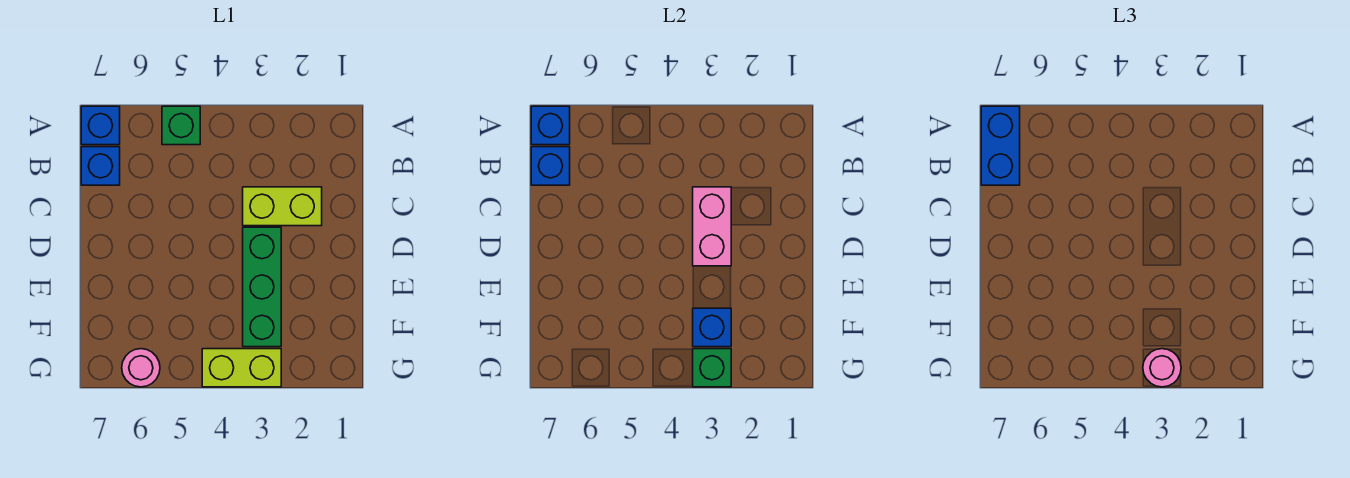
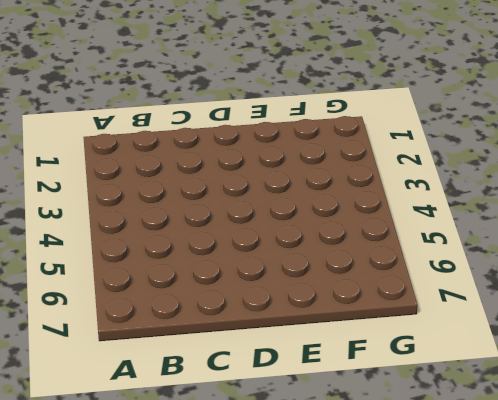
none -> green 1x1 brick [162,106,200,145]
none -> blue 1x1 brick [81,106,120,145]
none -> blue 1x1 brick [81,147,120,185]

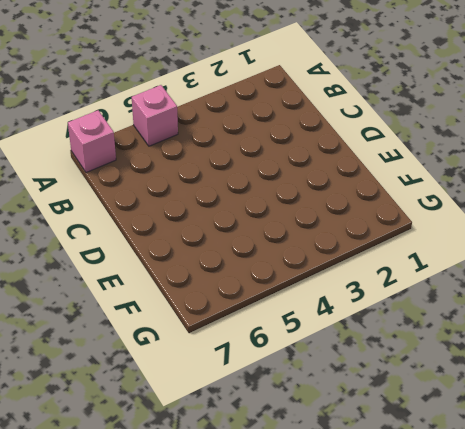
pink 1x1 brick [132,85,178,146] -> green 1x1 brick [162,106,200,145]
pink 1x1 brick [68,110,116,173] -> blue 1x1 brick [81,106,120,145]
none -> blue 1x1 brick [81,147,120,185]
none -> lime 1x2 brick [243,187,322,226]
none -> green 1x3 brick [243,227,281,347]

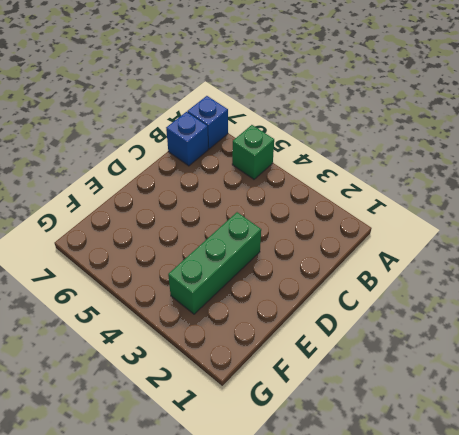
none -> lime 1x2 brick [243,187,322,226]
none -> lime 1x2 brick [202,349,281,387]
none -> pink 1x1 round brick [122,349,160,387]

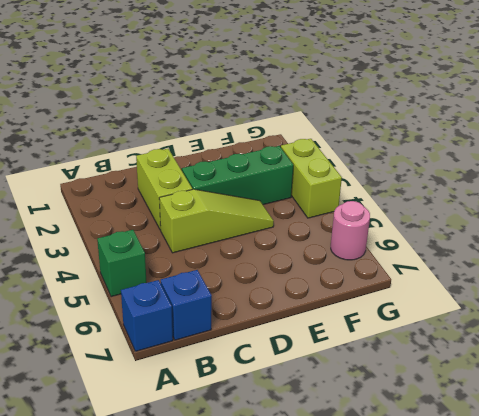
lime 1x3 slope [159,189,274,253] -> none
none -> blue 1x1 brick [531,106,570,145]
none -> blue 1x1 brick [531,147,570,185]
none -> pink 1x2 brick [693,187,731,266]

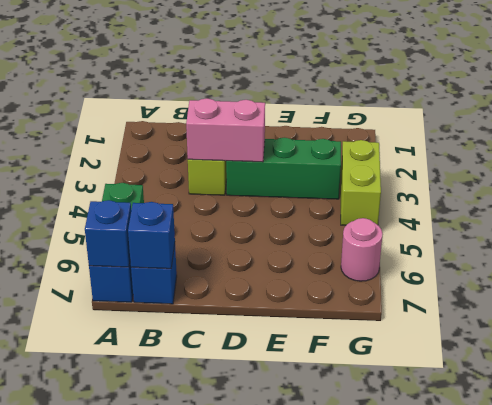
none -> blue 1x1 brick [693,308,731,347]
none -> green 1x1 brick [693,349,731,387]
none -> blue 1x2 brick [981,106,1020,185]

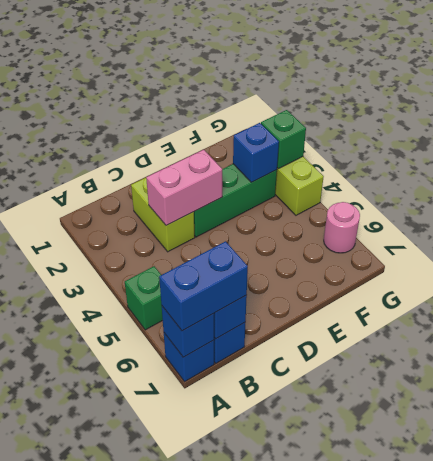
none -> pink 1x1 round brick [1143,349,1181,387]

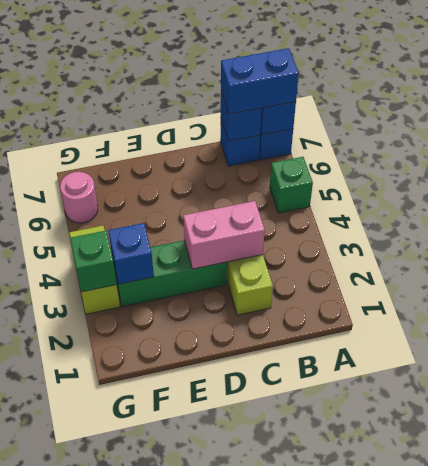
none -> pink 1x1 round brick [1143,349,1181,387]

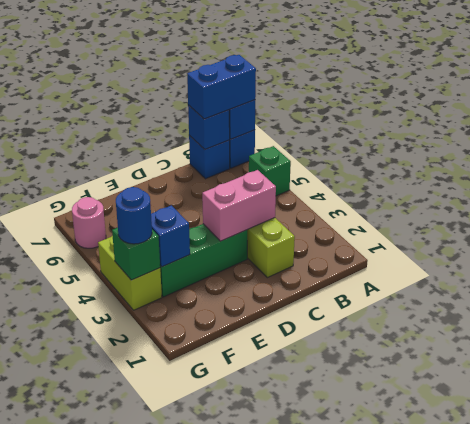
blue 1x1 round brick [116,187,152,244] -> pink 1x1 round brick [1143,349,1181,387]

